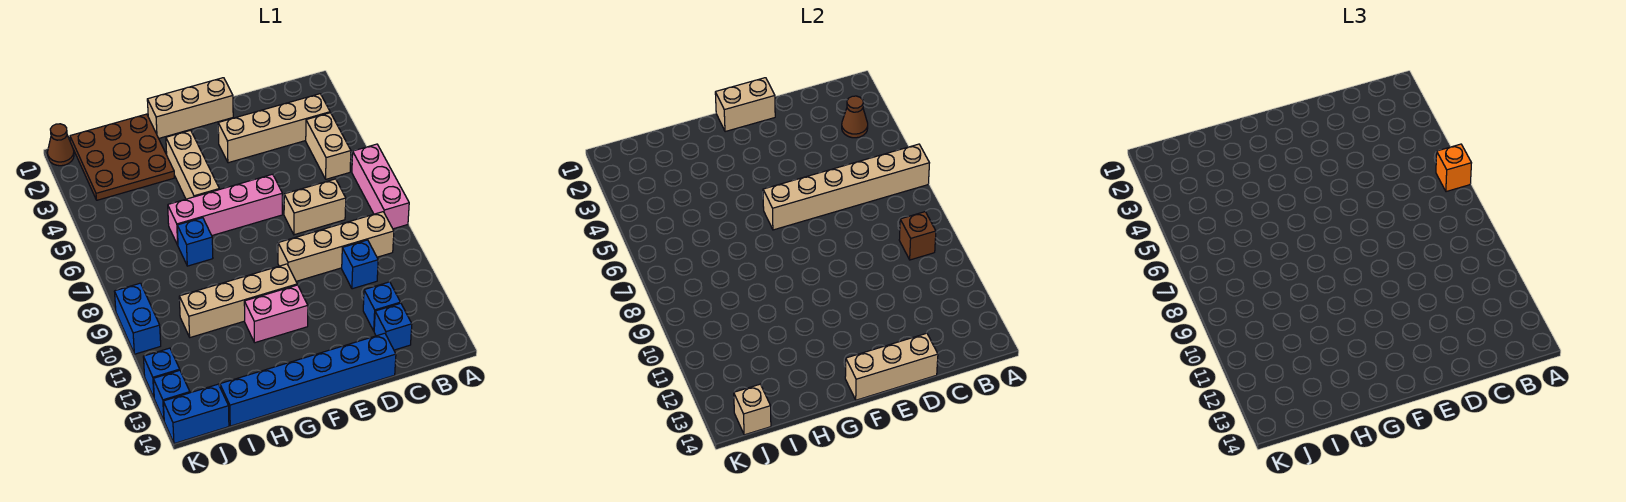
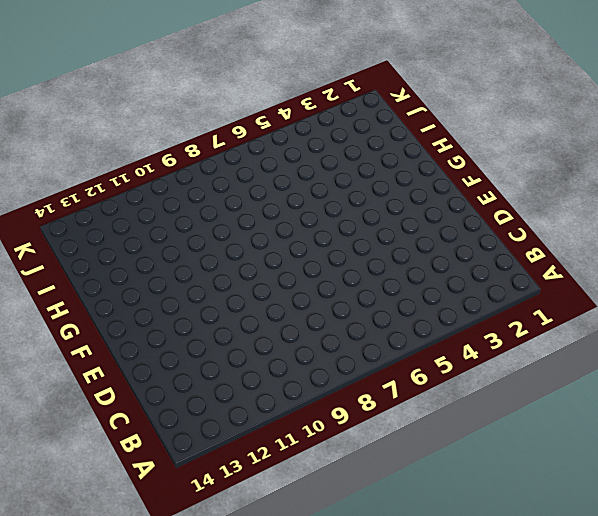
none -> pink 1x3 brick [352,144,409,229]
none -> tan 1x4 brick [218,94,330,163]
none -> tan 1x2 brick [306,113,351,179]

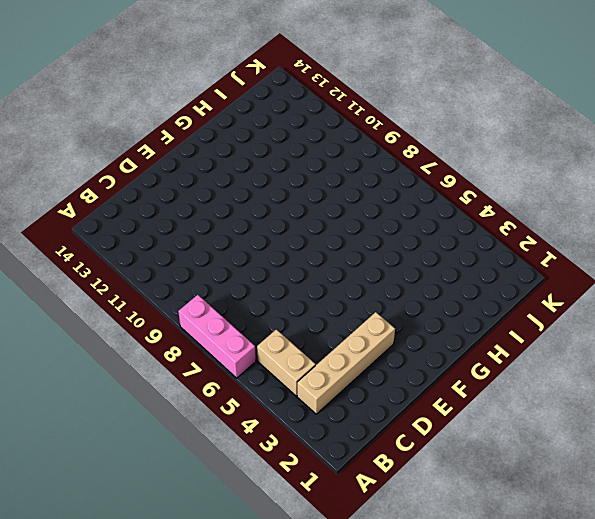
none -> tan 1x4 brick [278,212,394,281]
none -> tan 1x2 brick [284,179,346,235]
none -> blue 1x1 brick [342,240,378,289]

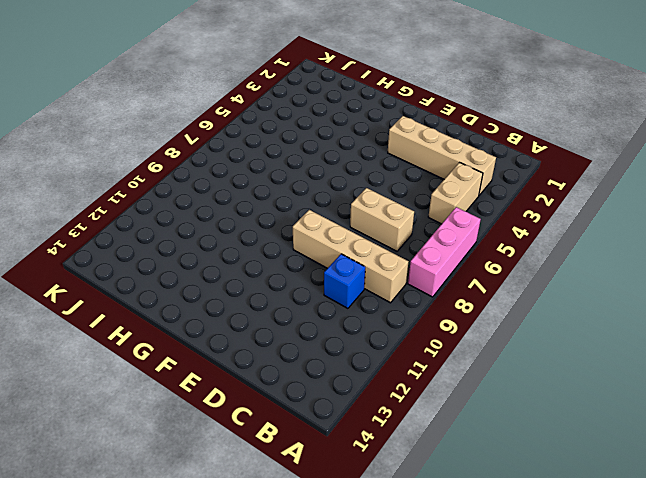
none -> blue 1x1 brick [363,282,400,331]
none -> blue 1x1 brick [374,303,412,350]
none -> blue 1x6 brick [220,333,396,426]

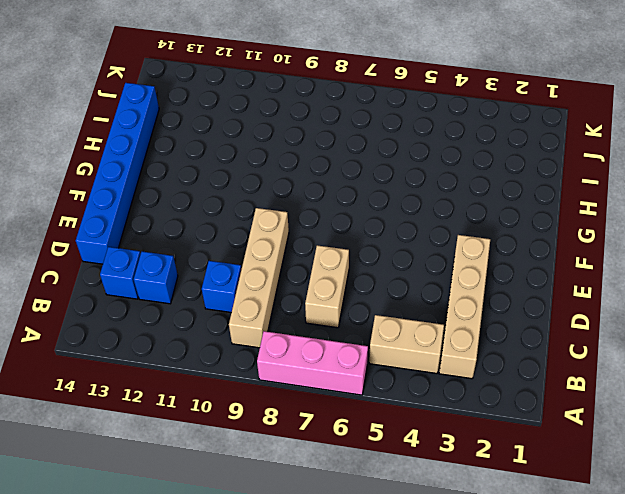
none -> tan 1x3 brick [147,78,233,138]
none -> pink 1x4 brick [168,174,282,245]
none -> tan 1x4 brick [179,264,297,337]

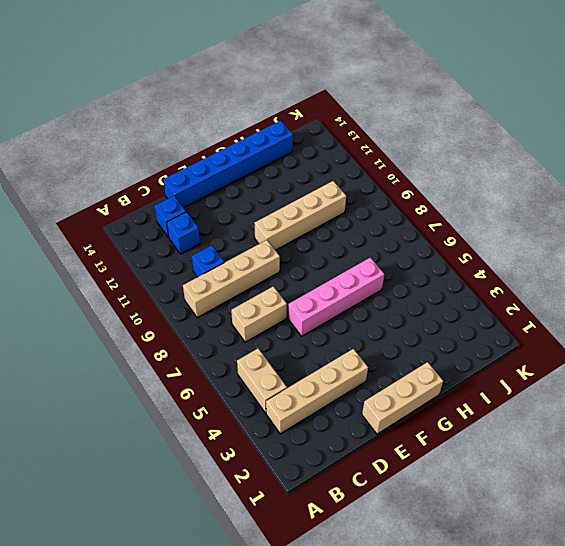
none -> pink 1x3 brick [352,144,409,229]
none -> pink 1x2 brick [244,285,308,343]
none -> tan 1x3 brick [166,130,219,199]

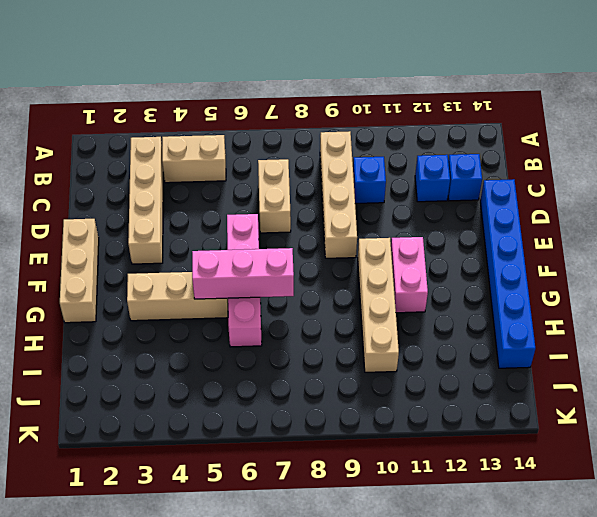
pink 1x3 brick [192,248,294,299] -> pink 1x3 brick moved to [352,144,409,229]
none -> brown 3x3 plate [70,114,174,200]
none -> blue 1x1 brick [177,218,213,266]
none -> blue 1x2 brick [163,384,229,444]

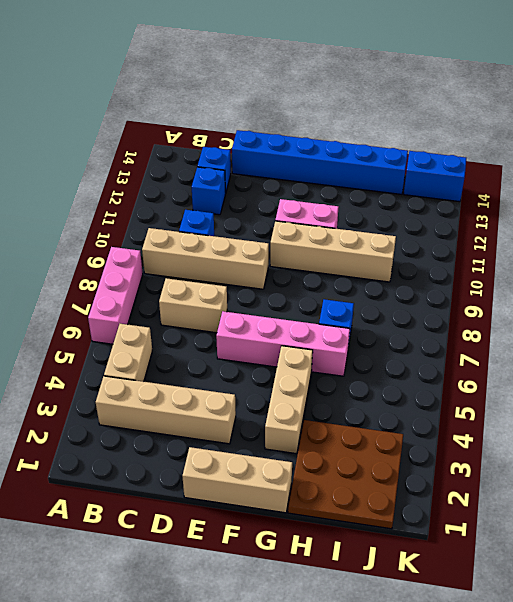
none -> brown 1x1 cone [47,124,74,166]
none -> blue 1x2 brick [114,283,161,354]
none -> blue 1x1 brick [143,348,180,397]

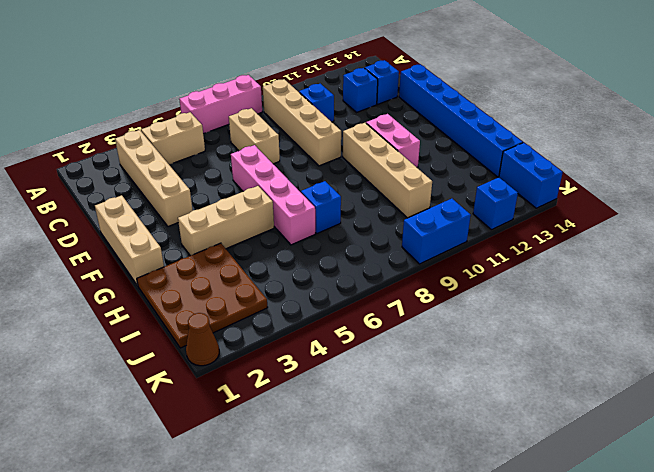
none -> blue 1x1 brick [153,370,190,420]
none -> tan 1x6 brick [763,144,929,230]
none -> brown 1x1 cone [842,96,868,138]

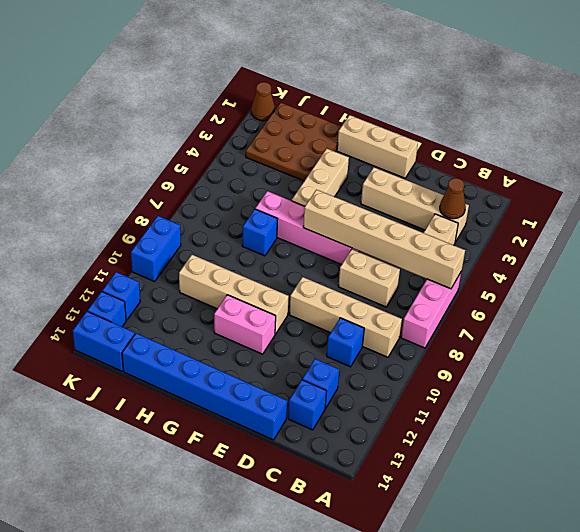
none -> brown 1x1 brick [899,212,936,260]
none -> tan 1x3 brick [845,333,938,400]
none -> tan 1x2 brick [715,78,775,132]

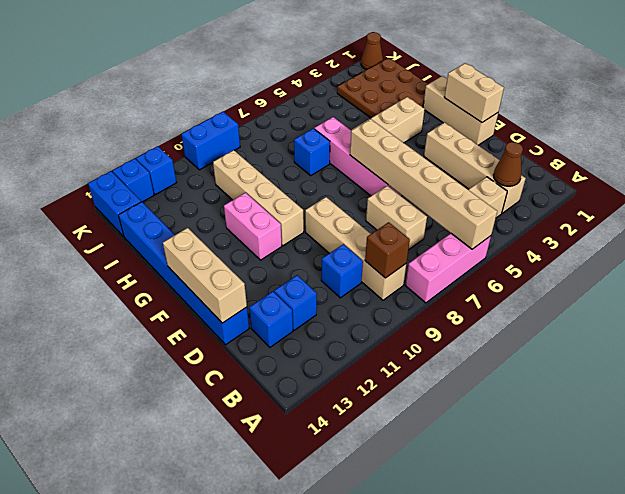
none -> tan 1x1 brick [734,384,771,435]
none -> orange 1x1 brick [1436,144,1471,192]

